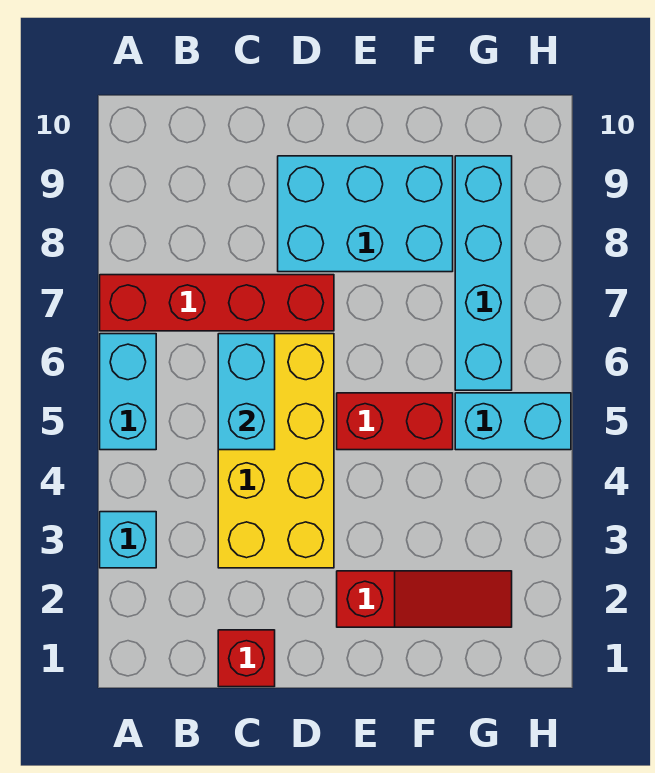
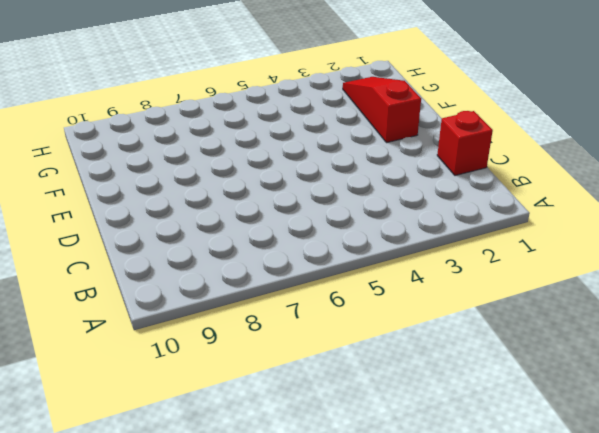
none -> cyan 1x1 brick [100,512,156,568]
none -> cyan 1x2 brick [100,334,156,450]

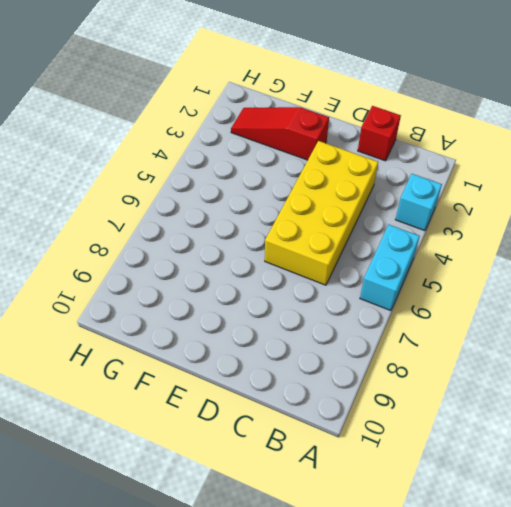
none -> red 1x4 brick [100,275,334,331]
none -> cyan 2x3 brick [278,156,453,272]

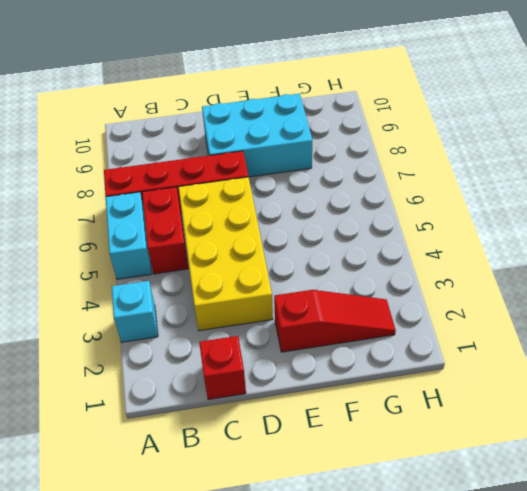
red 1x2 brick [142,187,188,274] -> red 1x2 brick turned to [337,393,453,450]
none -> cyan 1x2 brick [455,393,571,450]
none -> cyan 1x4 brick [455,156,512,390]

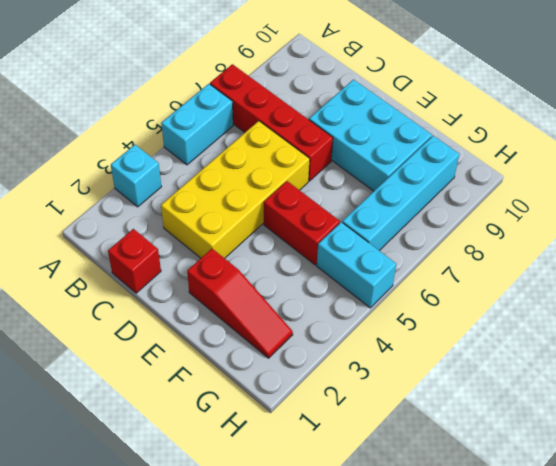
none -> cyan 1x2 brick [218,334,275,450]

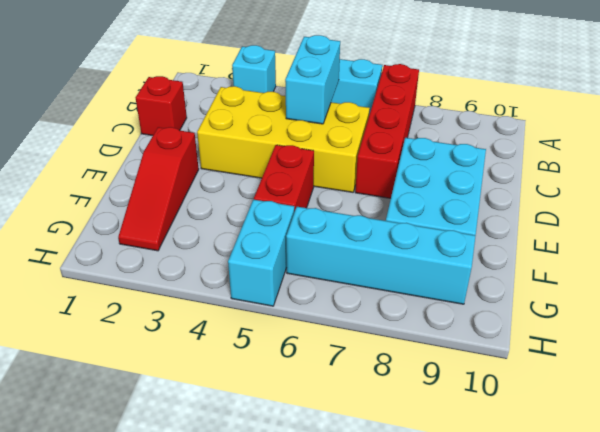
cyan 1x2 brick [285,35,340,124] -> cyan 1x2 brick turned to [218,334,275,450]

